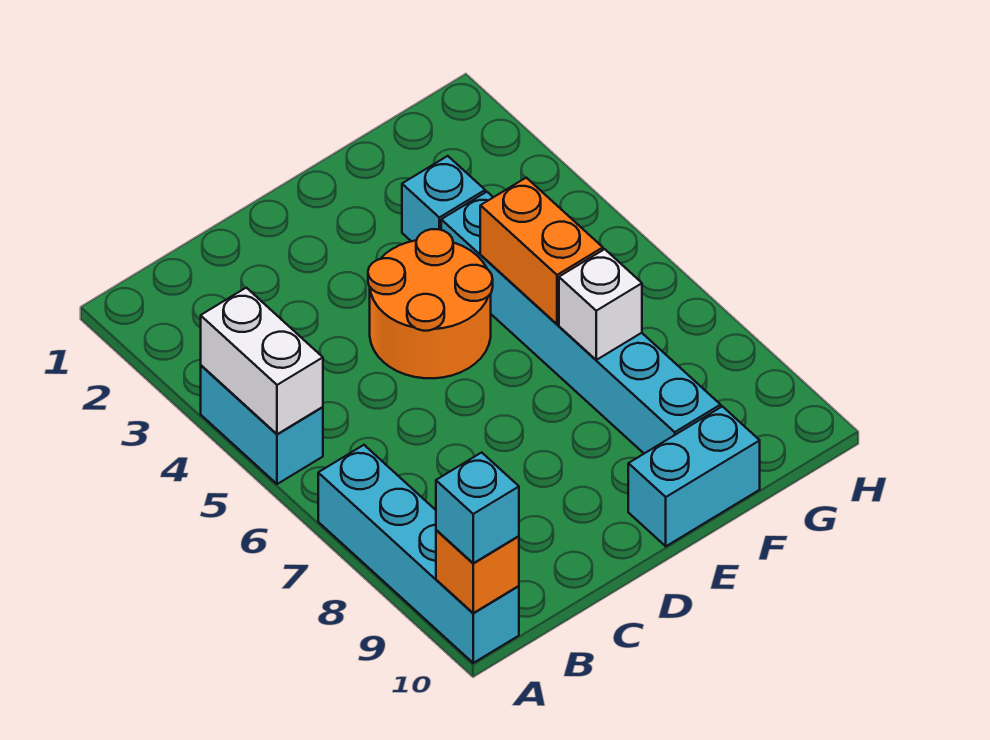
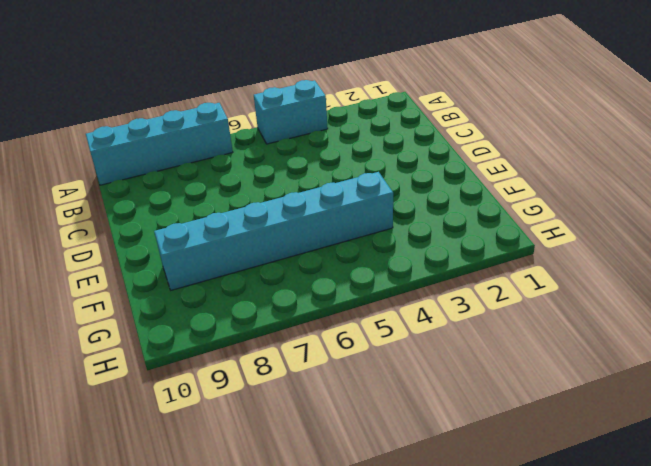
none -> orange 2x2 round brick [368,229,493,378]
none -> cyan 1x2 brick [628,406,760,546]

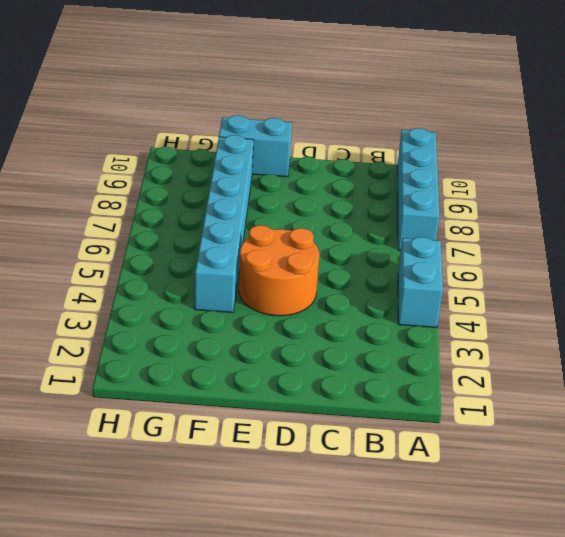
none -> cyan 1x1 brick [402,156,485,241]
none -> white 1x2 brick [201,288,323,434]

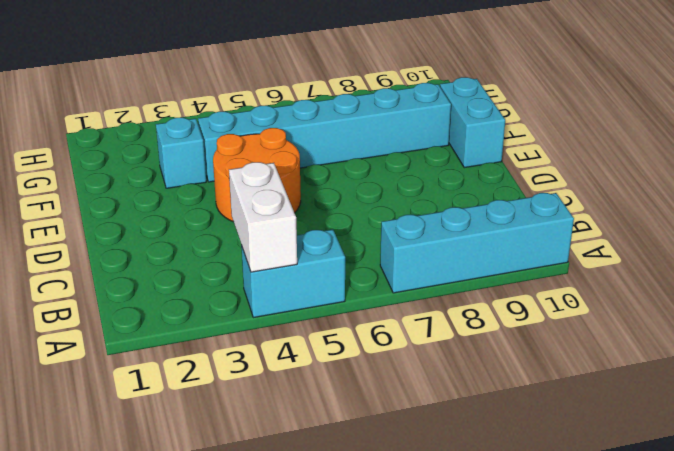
white 1x2 brick [229,162,297,272] -> white 1x2 brick turned to [201,288,323,434]
none -> orange 1x1 brick [436,530,519,613]
none -> orange 1x2 brick [480,178,603,324]

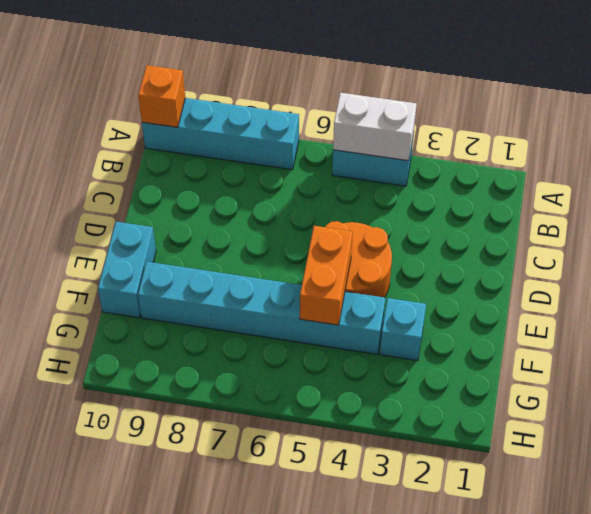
orange 1x2 brick [300,226,353,325] -> orange 1x2 brick turned to [480,178,603,324]
none -> white 1x1 brick [559,249,642,360]
none -> cyan 1x1 brick [436,452,519,563]

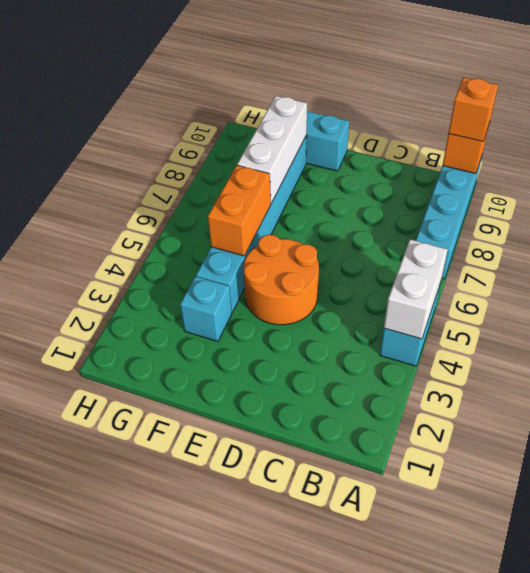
orange 1x1 brick [449,77,498,141] -> cyan 1x1 brick [436,452,519,563]
white 1x3 brick [237,96,307,203] -> white 1x1 brick [559,249,642,360]

